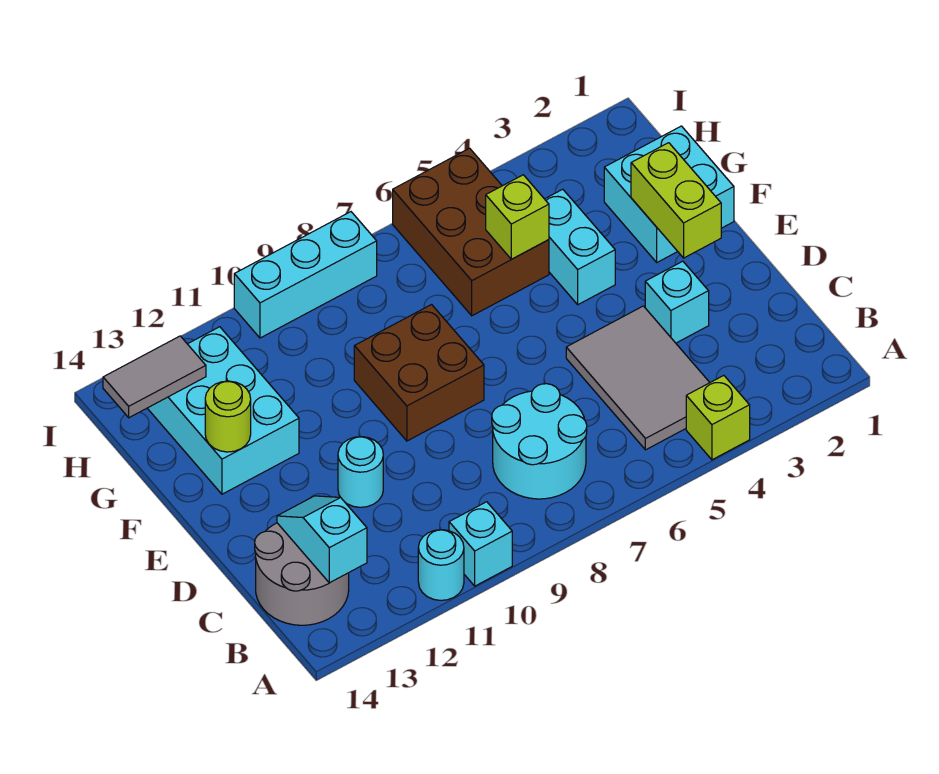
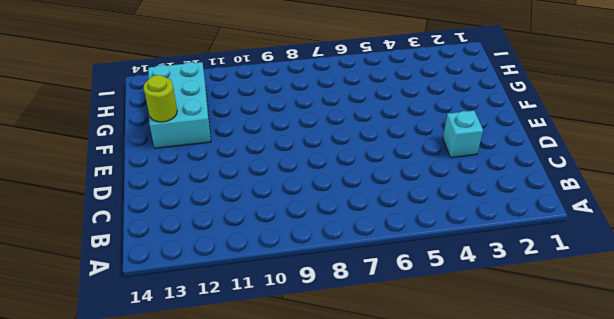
none -> lime 1x1 brick [686,375,750,460]
none -> cyan 1x1 brick [449,502,512,586]
none -> cyan 1x1 round brick [418,530,464,600]

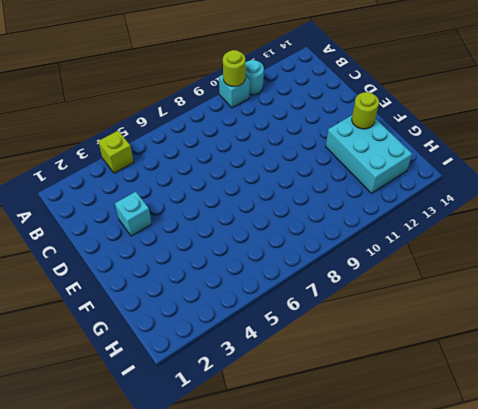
lime 1x1 round brick [223,50,245,87] -> none
none -> grey 2x3 tile [566,306,710,450]
none -> cyan 2x2 round brick [492,384,587,499]
none -> grey 2x2 round brick [255,523,349,625]

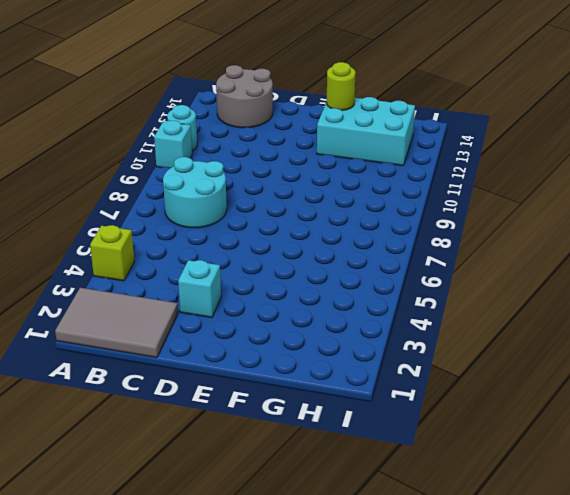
grey 2x3 tile [55,288,178,358] -> grey 2x3 tile moved to [566,306,710,450]
none -> cyan 1x1 round brick [338,437,383,507]
none -> brown 2x2 brick [354,305,484,441]
none -> cyan 2x2 brick [604,126,734,262]

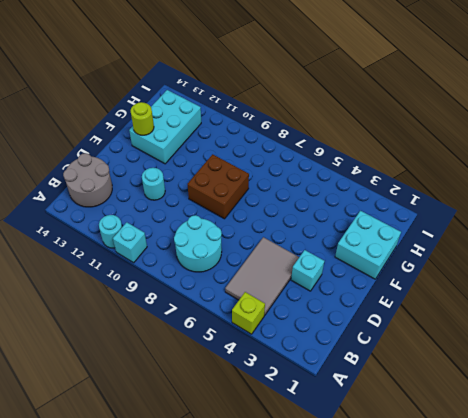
none -> cyan 1x2 brick [545,189,615,305]
none -> brown 2x3 brick [393,148,549,316]
none -> cyan 1x3 brick [234,212,377,338]

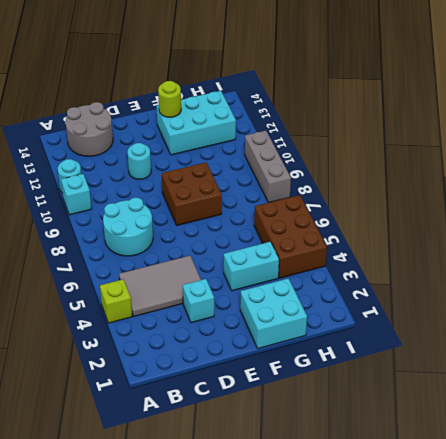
brown 2x3 brick [254,195,327,278] -> brown 2x3 brick turned to [393,148,549,316]
grey 1x3 brick [245,131,291,203] -> cyan 1x3 brick [234,212,377,338]
none -> cyan 1x2 slope [277,496,367,583]
none -> lime 1x2 brick [631,143,721,258]
none -> lime 1x1 brick [486,175,549,259]

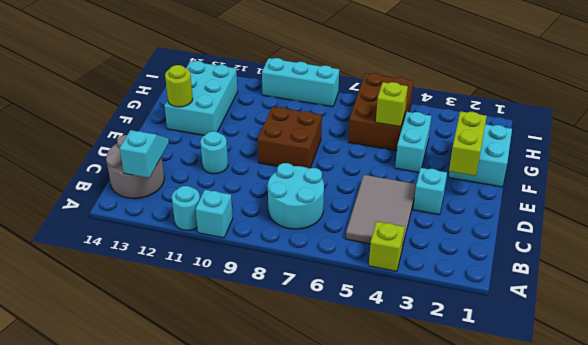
none -> grey 1x2 tile [103,336,206,418]

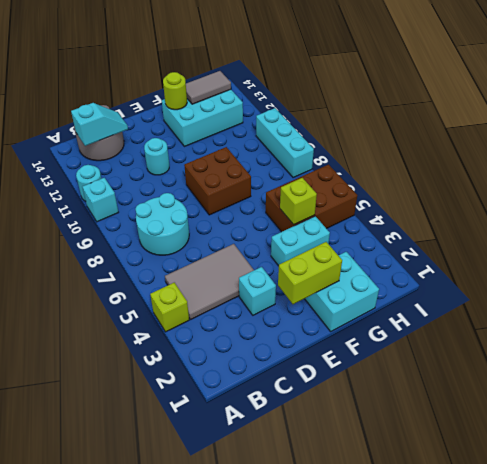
grey 1x2 tile [186,71,231,104] -> grey 1x2 tile turned to [103,336,206,418]

